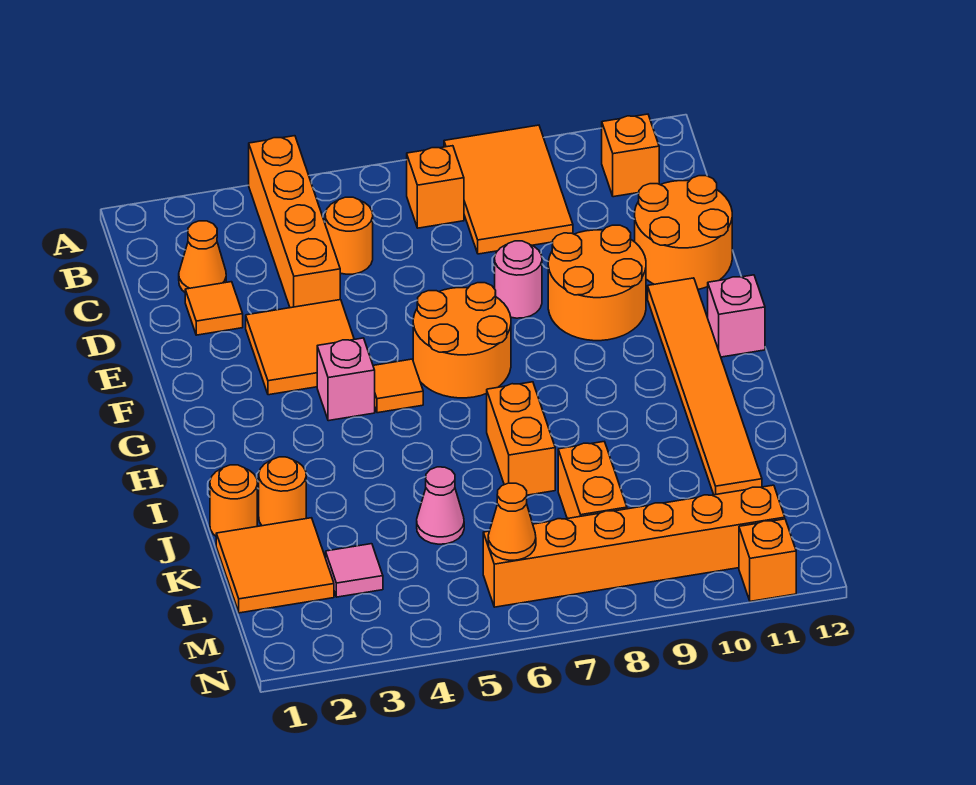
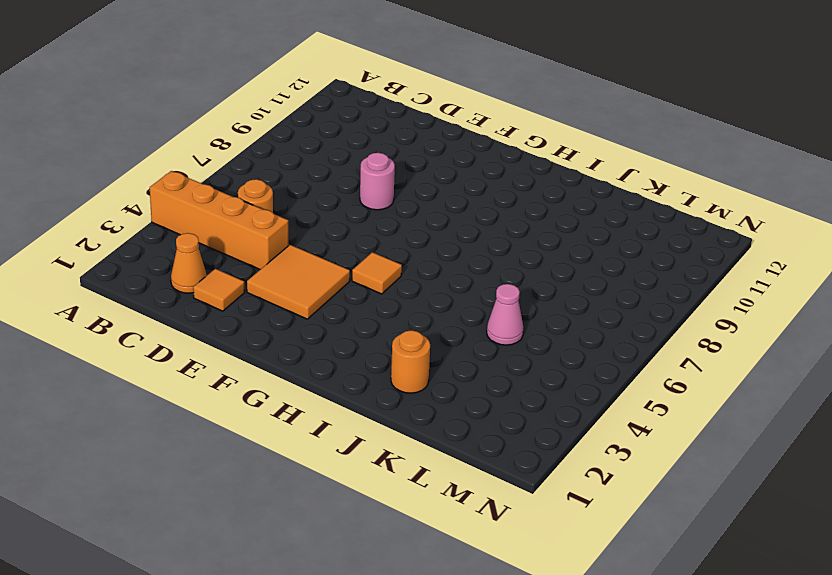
none -> orange 2x3 tile [444,125,573,254]
none -> orange 1x1 brick [407,146,464,228]
none -> orange 1x1 brick [602,114,659,197]

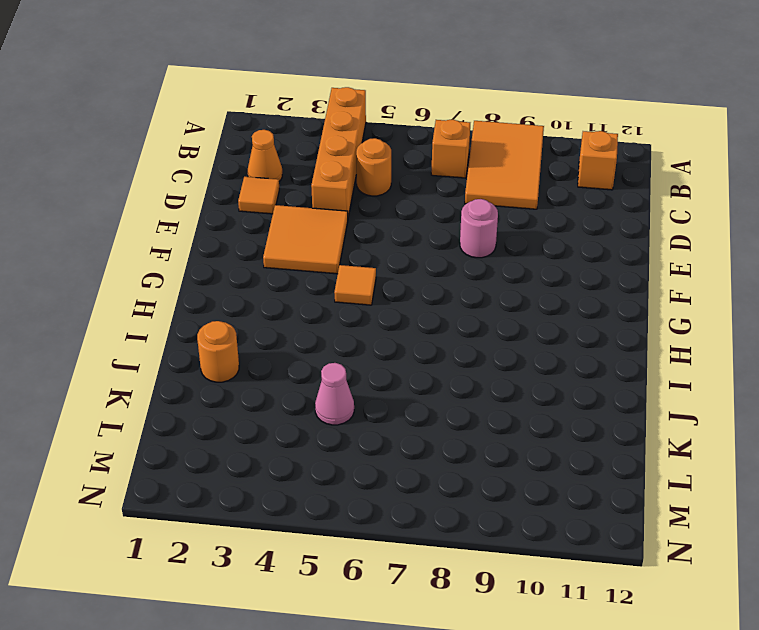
none -> orange 2x2 round brick [635,176,732,289]
none -> orange 2x2 round brick [548,225,646,341]
none -> orange 2x2 round brick [413,283,511,398]

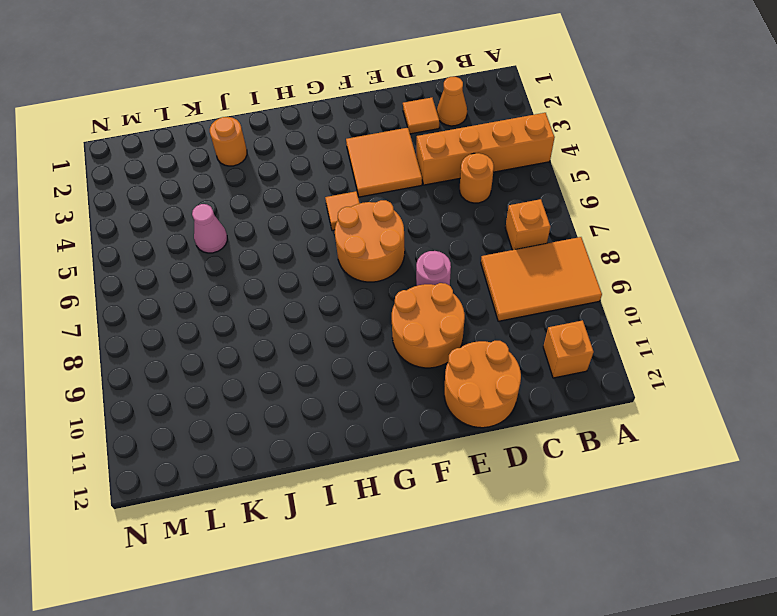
none -> orange 1x6 tile [648,278,762,495]
none -> pink 1x1 brick [317,338,375,421]
none -> pink 1x1 brick [708,275,765,357]

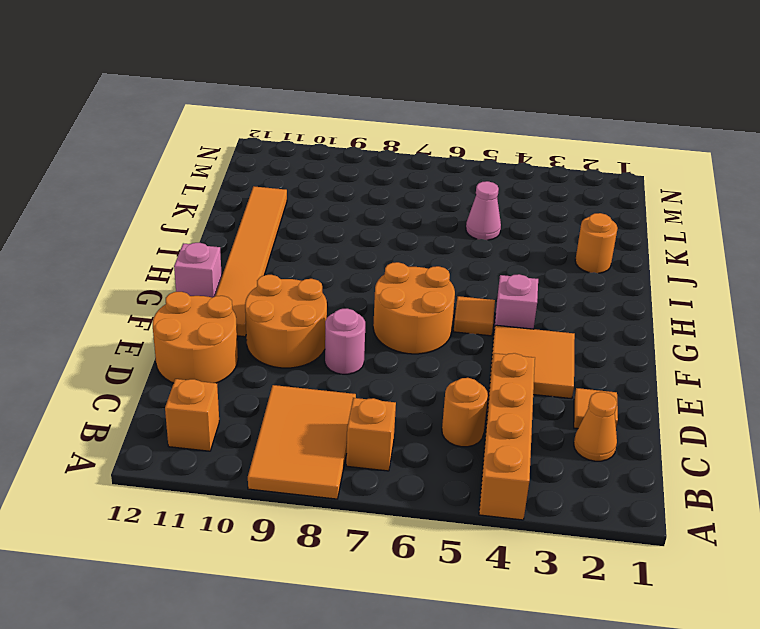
none -> orange 1x2 brick [487,382,555,495]
none -> orange 1x1 round brick [210,465,257,536]
none -> orange 2x2 tile [216,518,334,613]

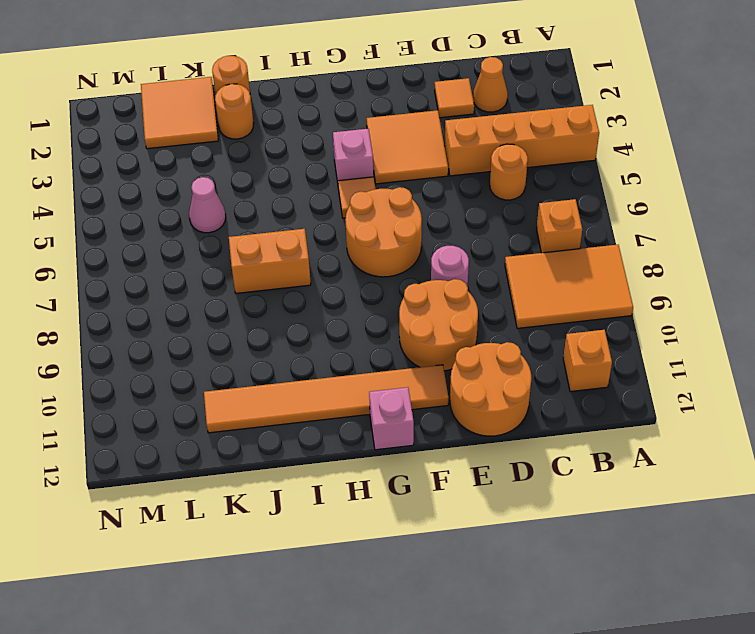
none -> orange 1x2 brick [558,442,627,519]
none -> pink 1x1 tile [326,544,383,597]
none -> orange 1x6 brick [483,485,785,607]

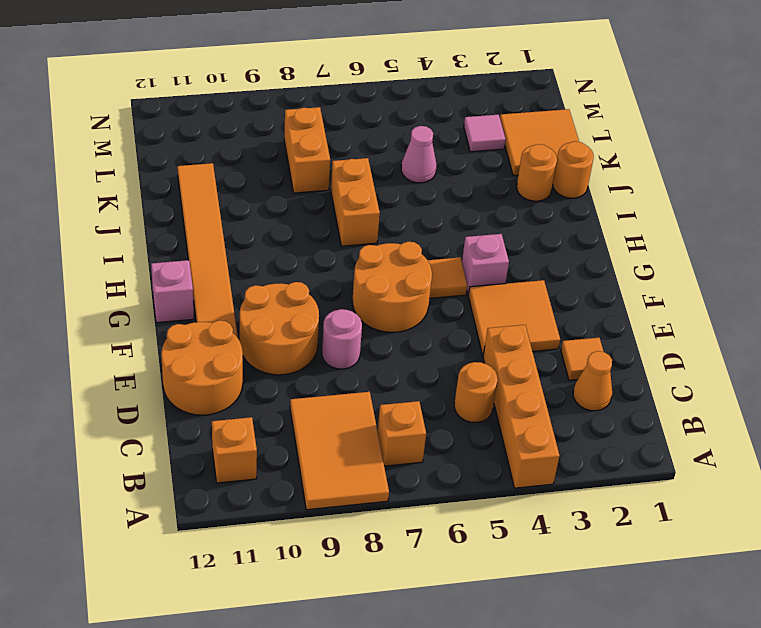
none -> orange 1x6 brick [483,485,785,607]
none -> orange 1x1 brick [739,519,796,601]
none -> orange 1x1 cone [488,483,536,560]

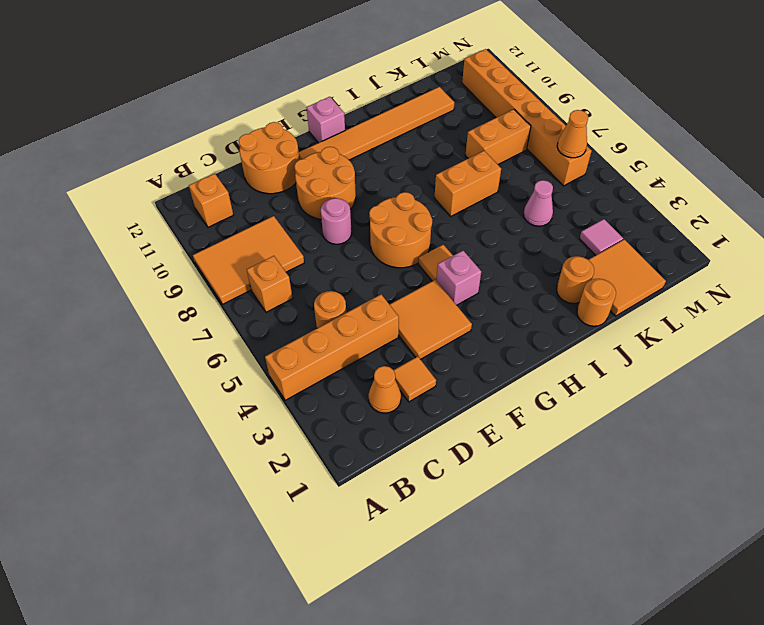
none -> orange 1x1 brick [739,519,796,601]

